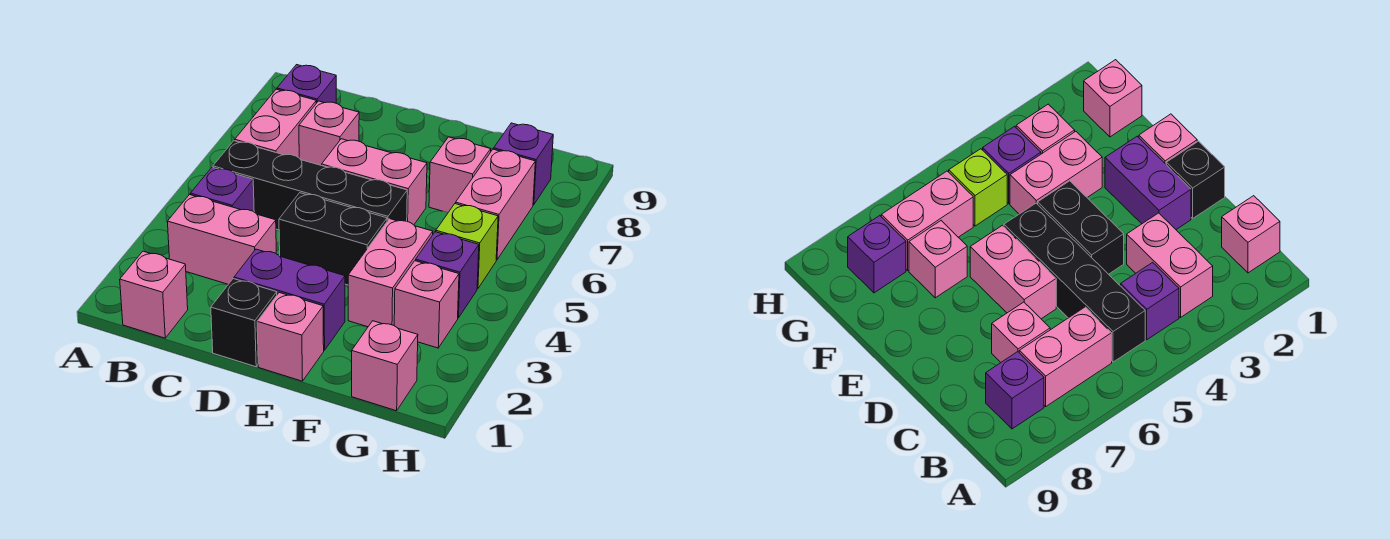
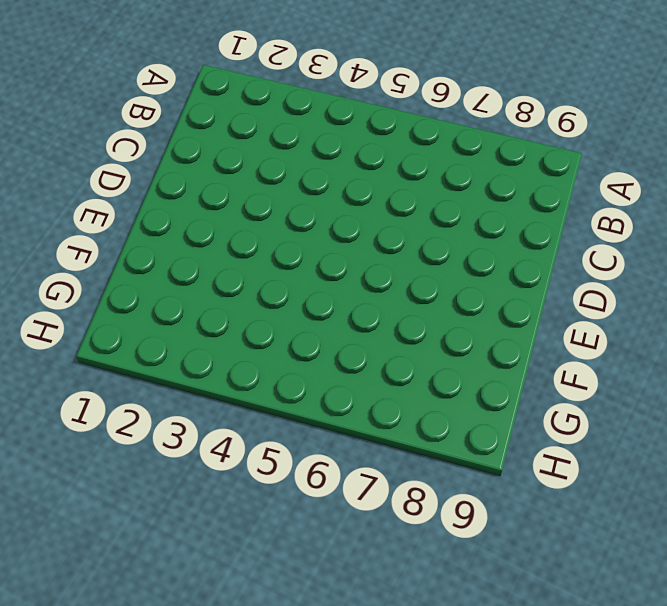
none -> pink 1x1 brick [120,251,188,338]
none -> pink 1x2 brick [167,195,276,284]
none -> purple 1x1 brick [190,167,254,212]

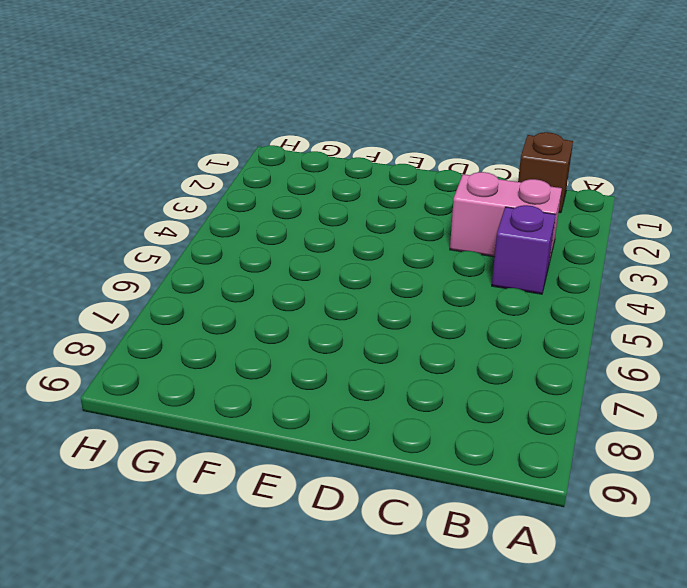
brown 1x1 brick [518,132,573,213] -> pink 1x1 brick [120,251,188,338]
none -> black 1x4 brick [213,141,407,230]
none -> pink 1x2 brick [235,89,316,158]
none -> purple 1x1 brick [277,65,336,103]

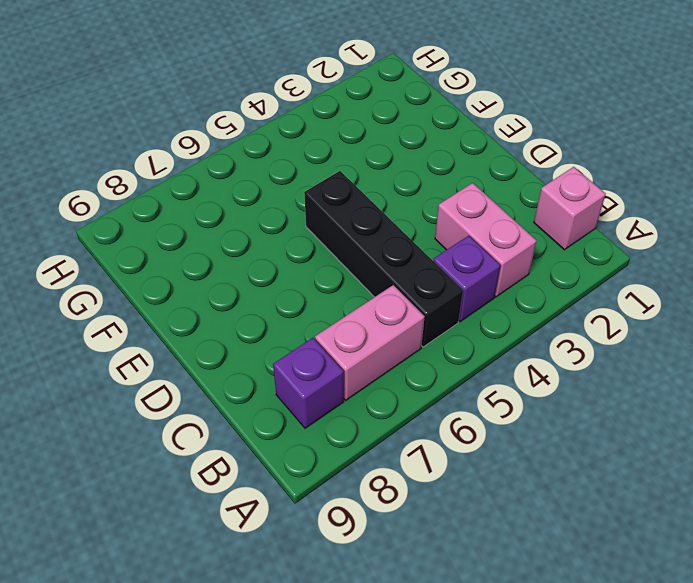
none -> pink 1x1 brick [299,101,359,165]
none -> black 1x1 brick [211,279,277,367]
none -> purple 1x2 brick [234,249,345,350]

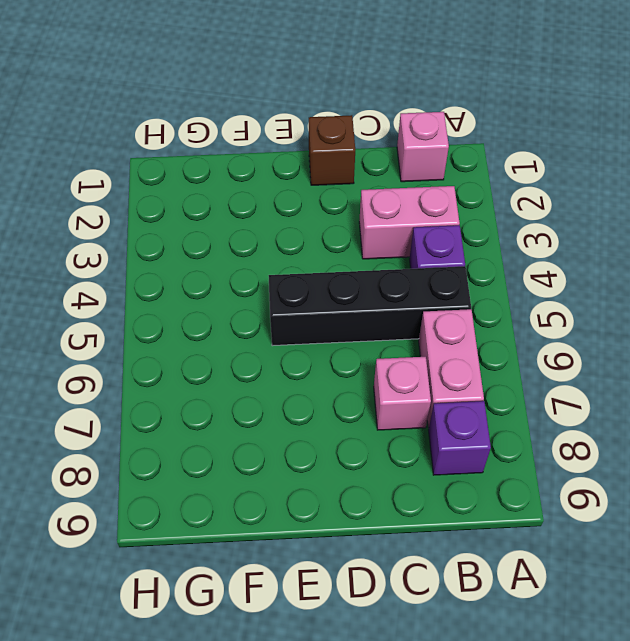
brown 1x1 brick [309,115,355,185] -> black 1x1 brick [211,279,277,367]
none -> purple 1x2 brick [234,249,345,350]
none -> black 1x2 brick [279,193,387,285]
none -> pink 1x2 brick [322,139,427,225]

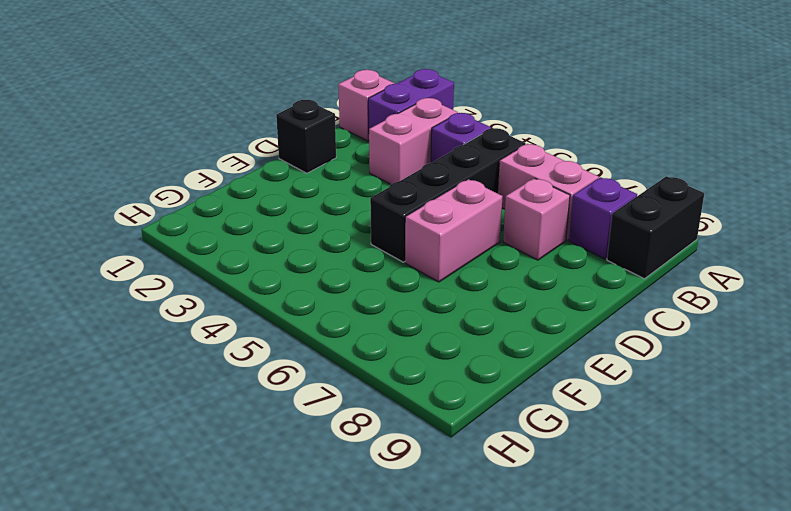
purple 1x2 brick [368,69,454,129] -> purple 1x2 brick moved to [234,249,345,350]
black 1x2 brick [607,176,704,279] -> black 1x2 brick moved to [279,193,387,285]
none -> pink 1x1 brick [257,293,324,381]
none -> pink 1x2 brick [348,219,433,327]
none -> pink 1x1 brick [429,137,491,212]

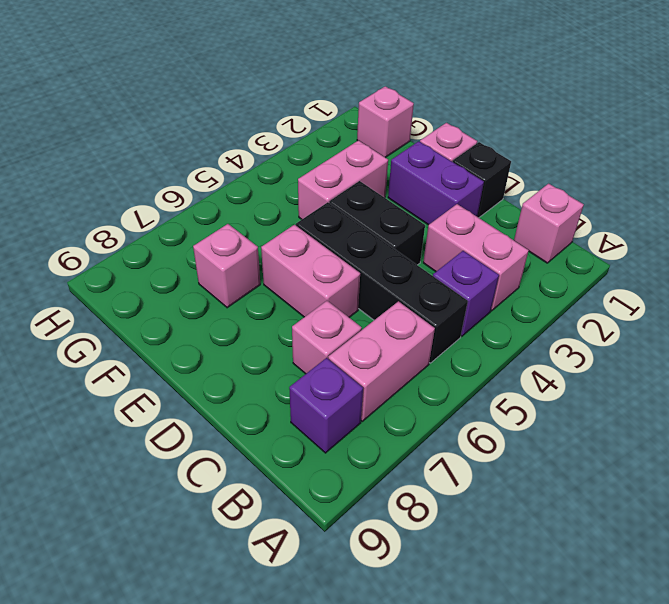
none -> pink 1x1 brick [394,261,459,348]
none -> purple 1x1 brick [416,232,479,318]
none -> lime 1x1 brick [436,204,498,289]

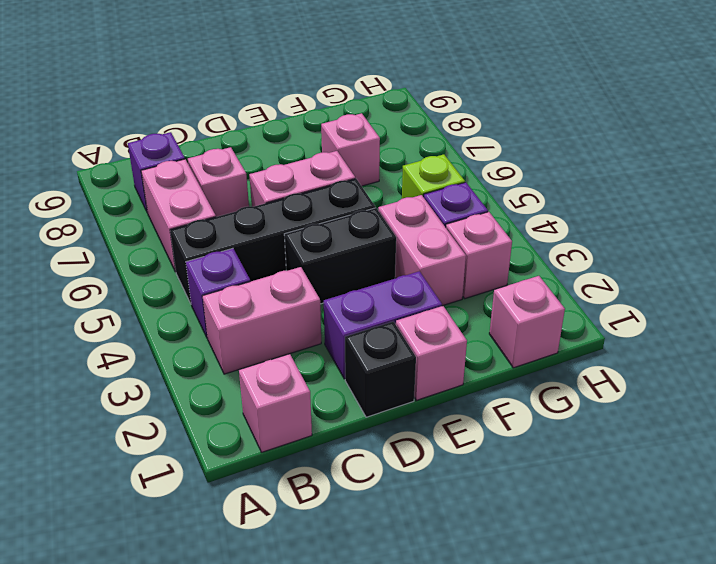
none -> pink 1x2 brick [456,149,535,260]
none -> purple 1x1 brick [494,123,553,205]

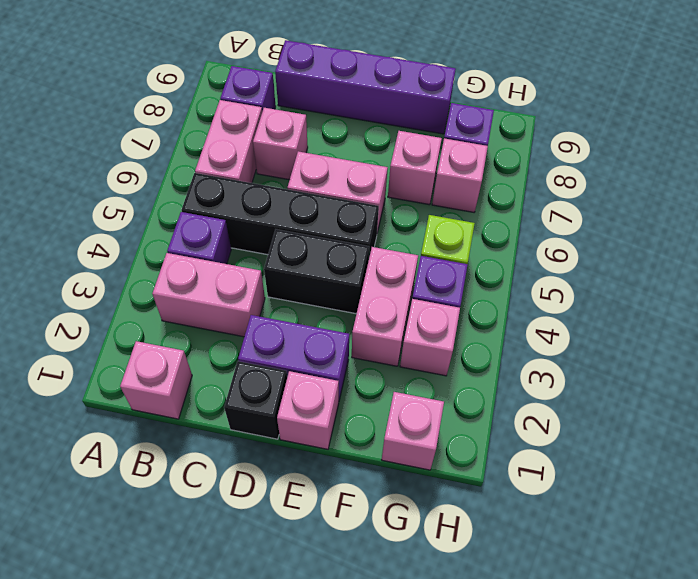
purple 1x4 brick [275,40,456,134] -> none
pink 1x1 brick [432,138,488,212] -> pink 1x2 brick [456,149,535,260]

